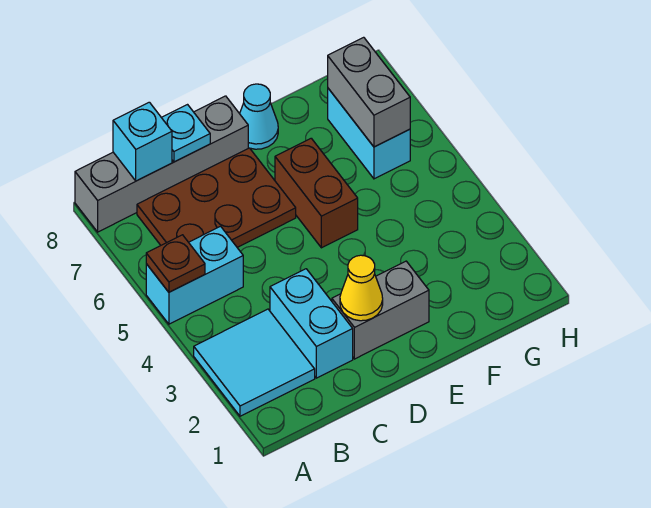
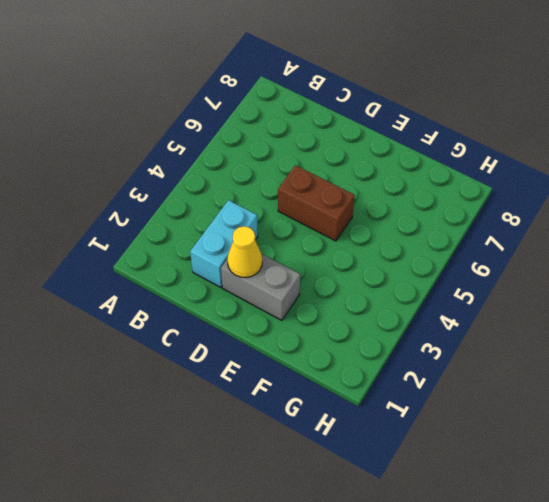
brown 1x2 brick [278,165,355,241] -> brown 1x2 brick turned to [275,138,358,248]
none -> cyan 2x2 tile [194,309,315,416]
none -> cyan 1x2 brick [146,226,243,324]
none -> grey 1x4 brick [75,96,248,232]

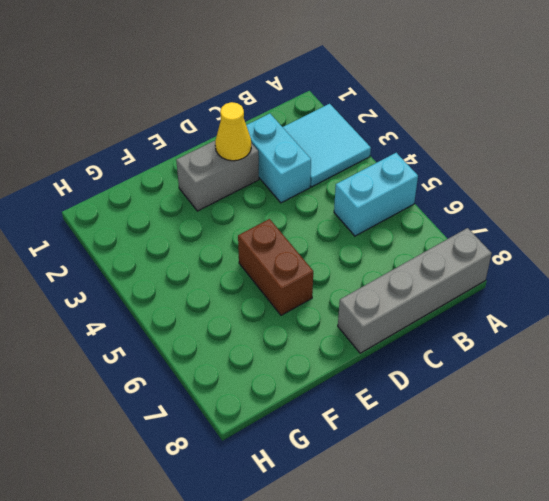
none -> brown 2x3 plate [137,148,296,247]
none -> cyan 1x1 cone [240,84,278,149]
none -> cyan 1x2 brick [328,88,410,179]

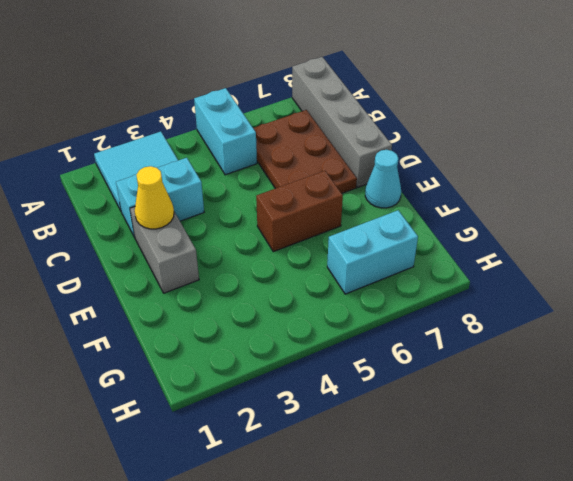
none -> brown 1x1 plate [146,235,205,292]
none -> cyan 1x1 brick [113,102,172,181]
none -> cyan 1x1 plate [161,105,210,162]

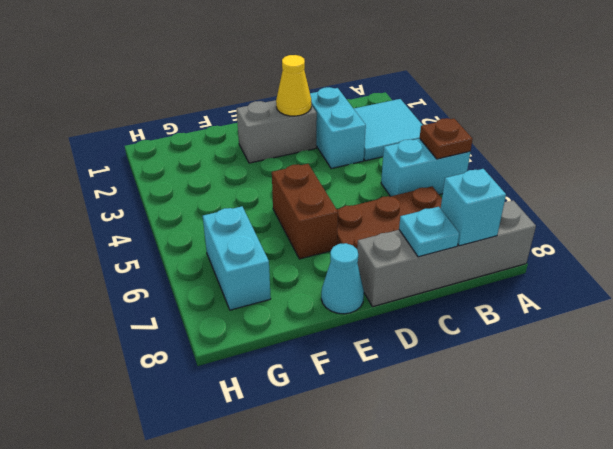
none -> grey 1x2 brick [328,37,410,147]

